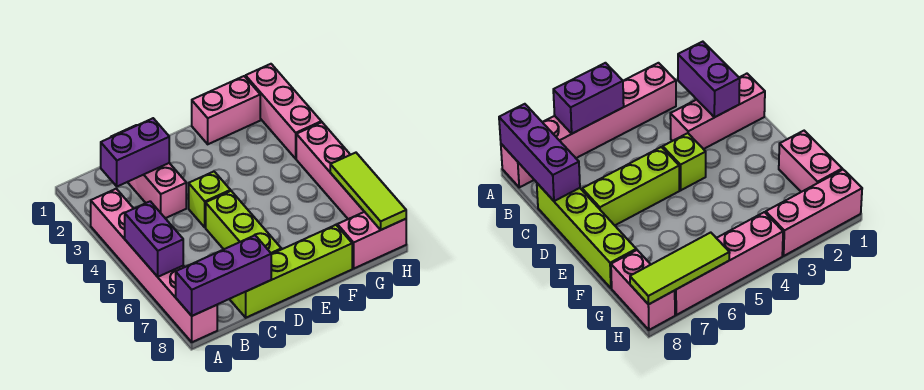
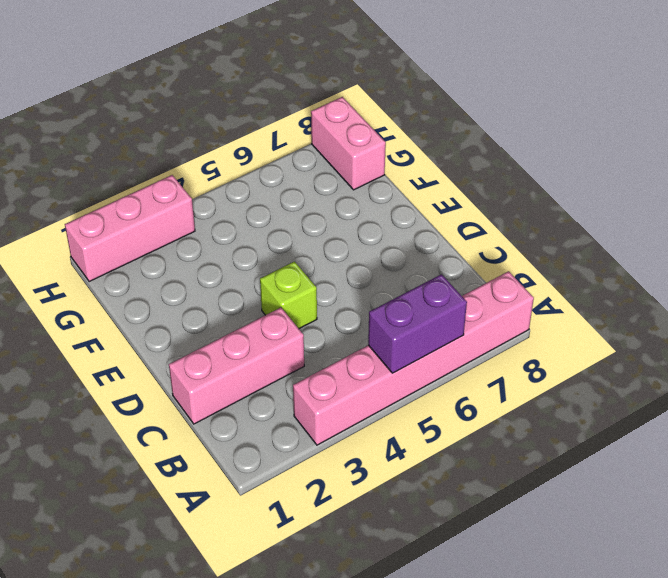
none -> lime 1x4 brick [230,225,352,318]
none -> lime 1x3 brick [206,191,281,254]
none -> pink 1x2 brick [192,76,260,144]

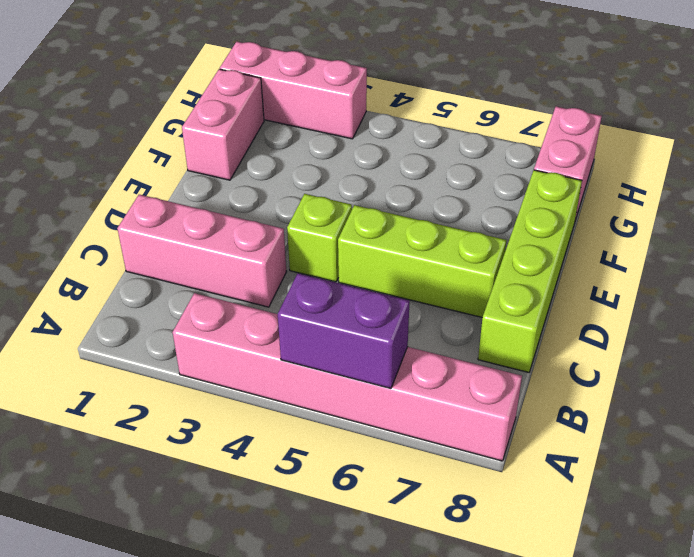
none -> pink 1x4 brick [296,122,364,219]
none -> purple 1x3 brick [176,235,271,316]
none -> purple 1x2 brick [101,118,169,186]

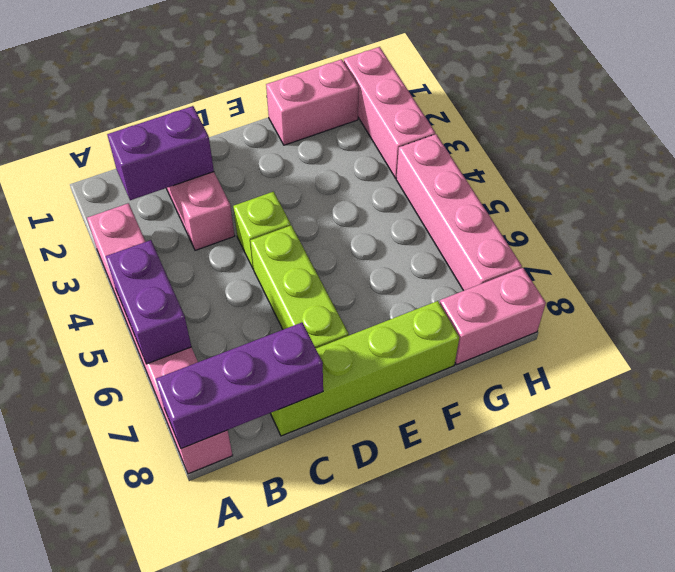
none -> lime 1x3 tile [330,153,406,230]

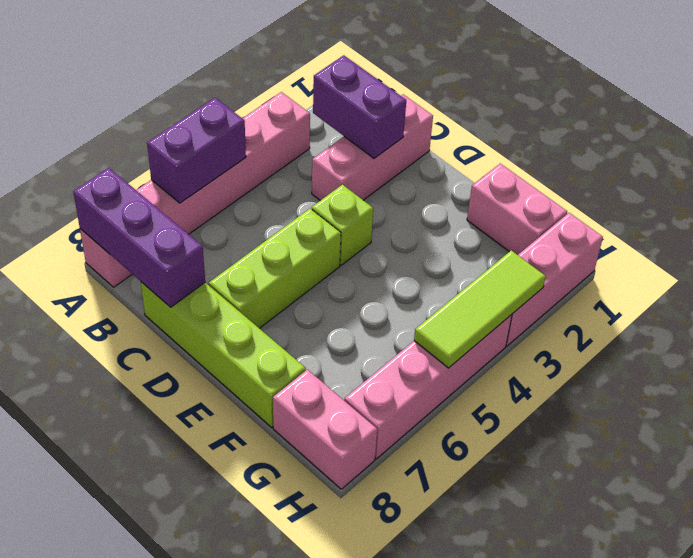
lime 1x3 tile [414,250,546,368] -> lime 1x3 tile moved to [330,153,406,230]

